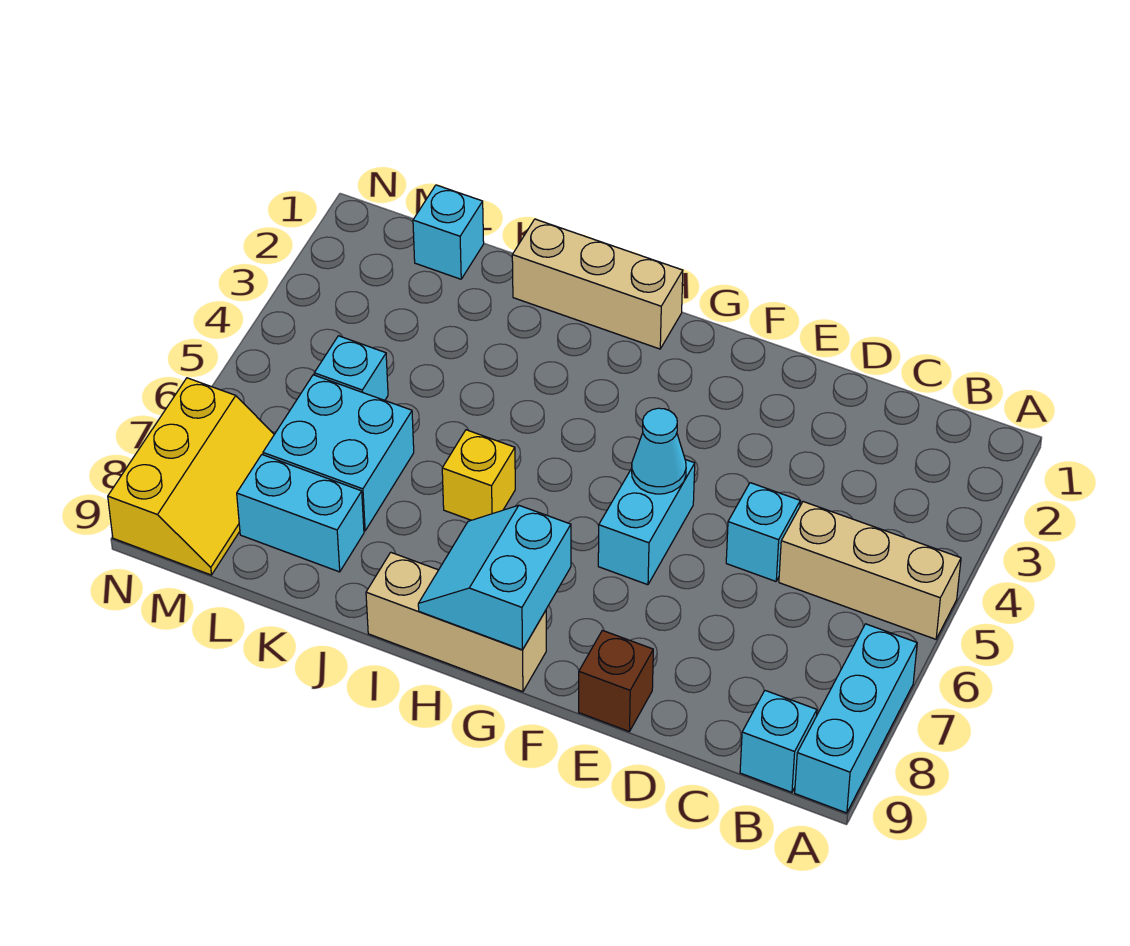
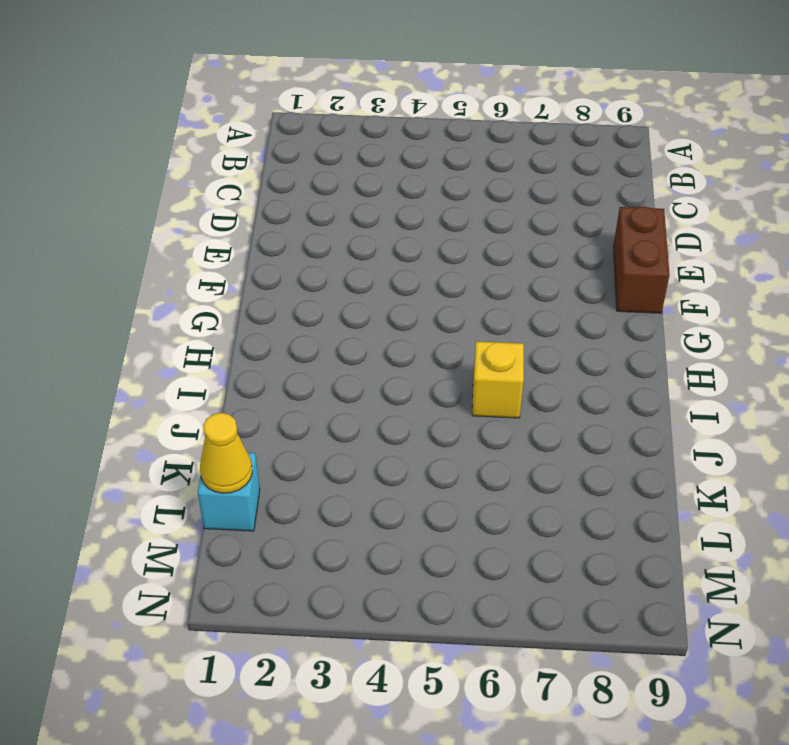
brown 1x2 brick [614,206,670,313] -> brown 1x1 brick [579,630,653,732]
yellow 1x1 cone [200,413,252,493] -> none
none -> tan 1x3 brick [779,502,961,639]
none -> cyan 1x3 brick [795,624,917,813]
none -> cyan 1x1 brick [740,691,817,792]

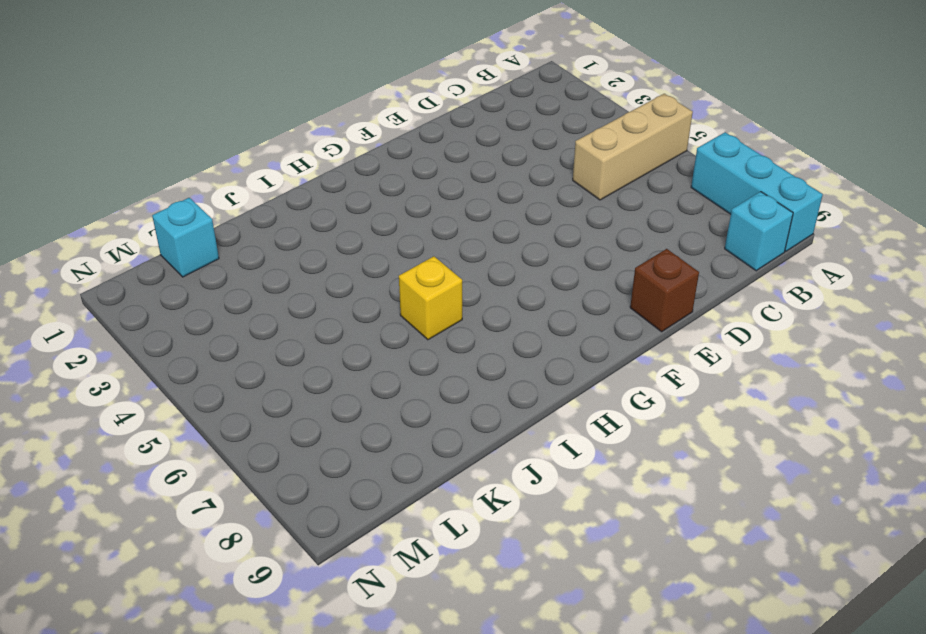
none -> cyan 1x1 brick [726,483,800,581]
none -> cyan 1x2 brick [598,460,695,585]
none -> tan 1x3 brick [366,553,546,692]

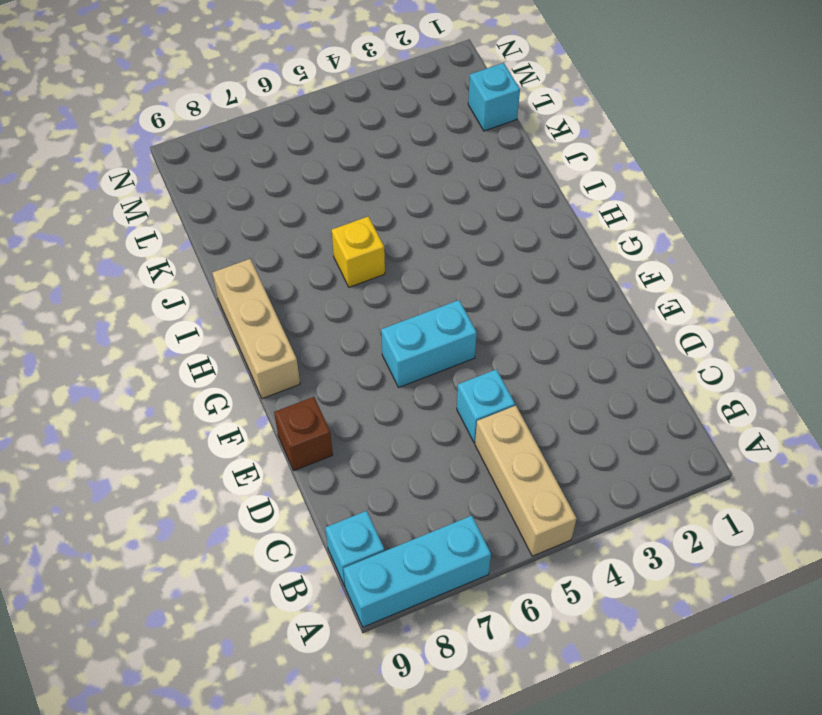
none -> tan 1x3 brick [512,219,683,349]
none -> cyan 2x2 brick [263,375,414,531]
none -> cyan 1x2 brick [237,455,364,572]

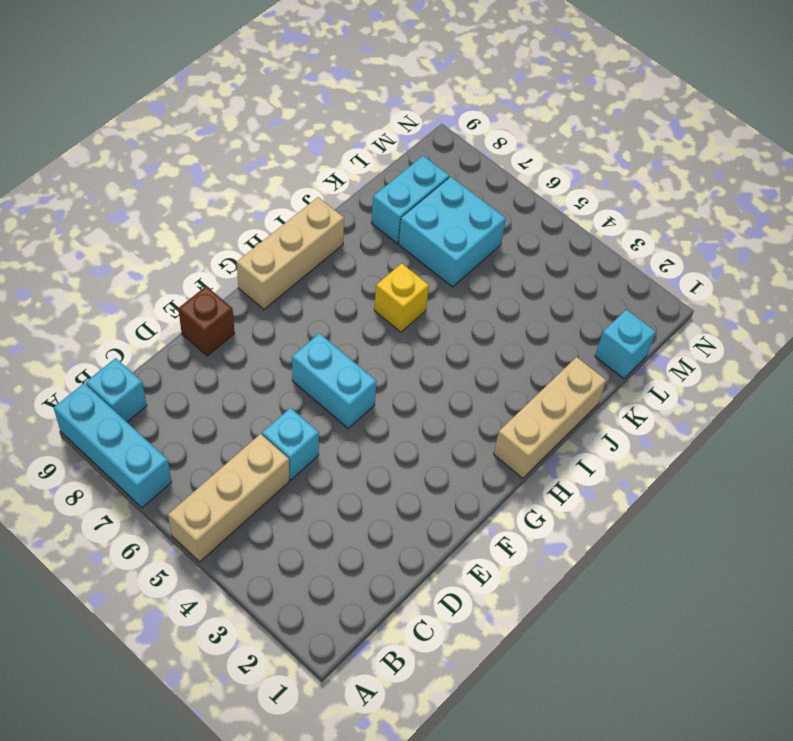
none -> cyan 1x1 brick [314,336,388,400]
none -> yellow 2x3 slope [108,378,274,575]
none -> cyan 1x1 cone [632,408,686,494]

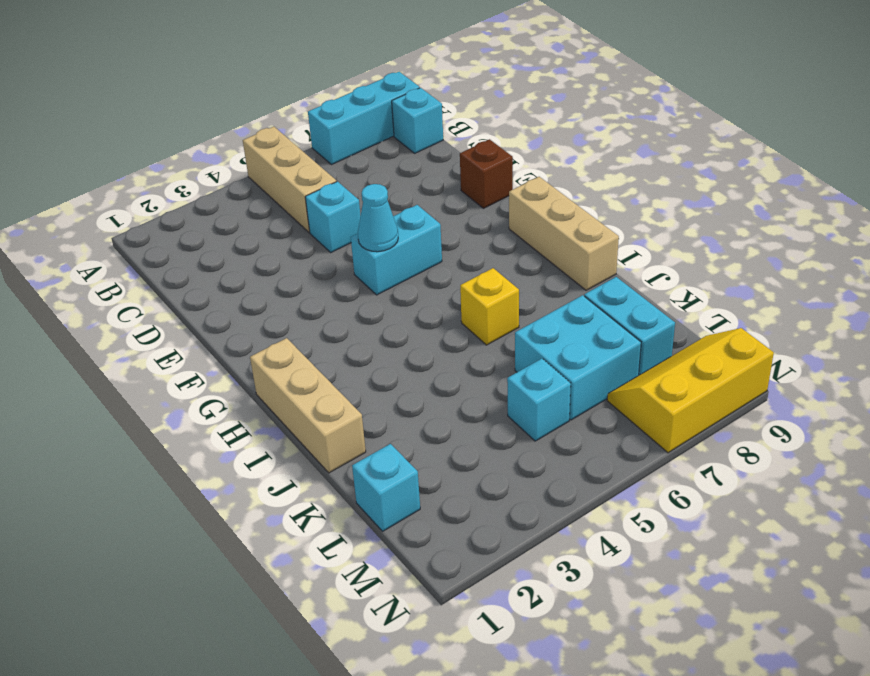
none -> cyan 2x2 slope [418,505,571,650]

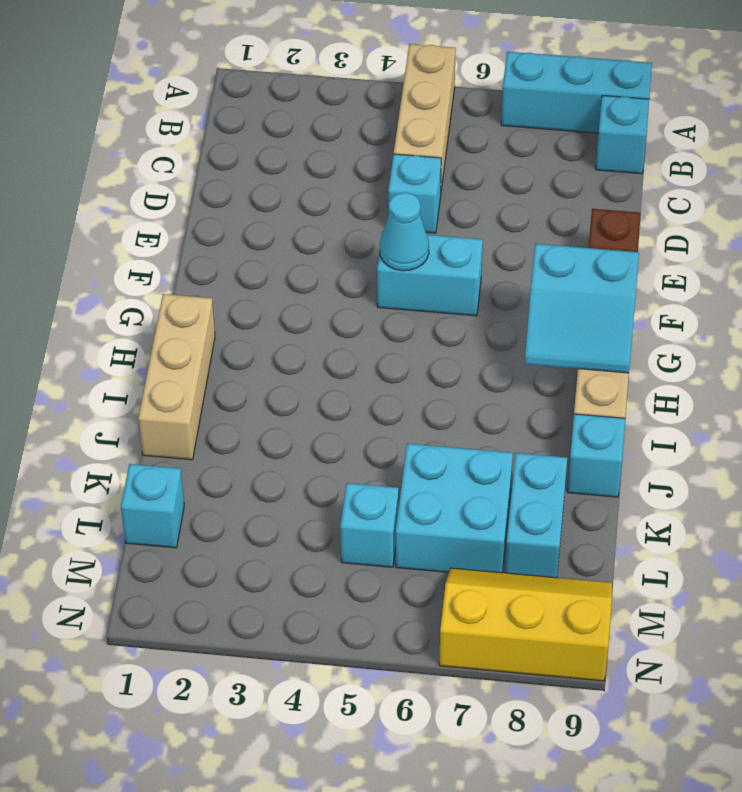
cyan 1x1 brick [567,414,625,497] -> none
none -> yellow 1x1 brick [442,430,515,520]

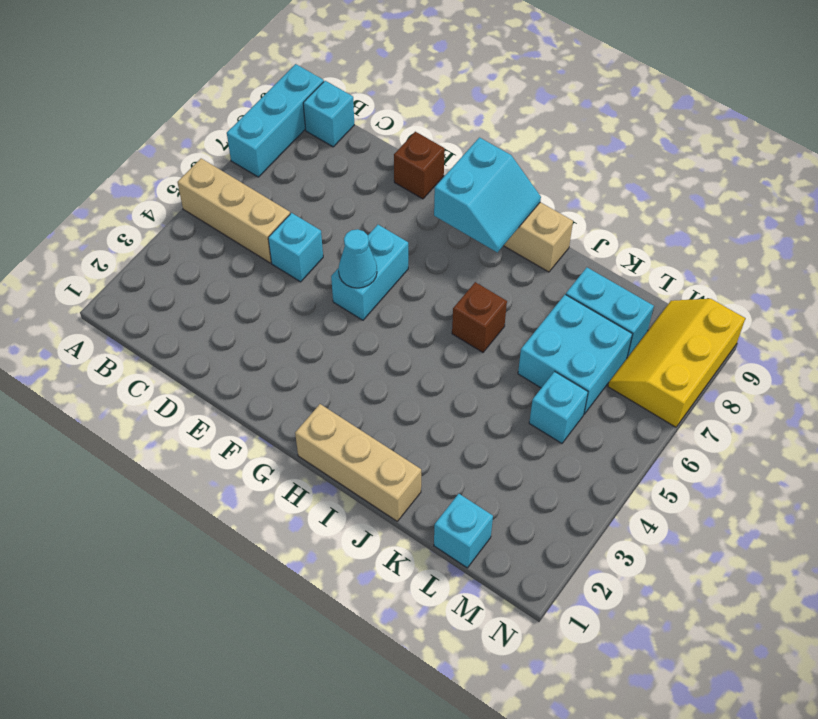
brown 1x1 brick [452,282,507,352] -> yellow 1x1 brick [442,430,515,520]

